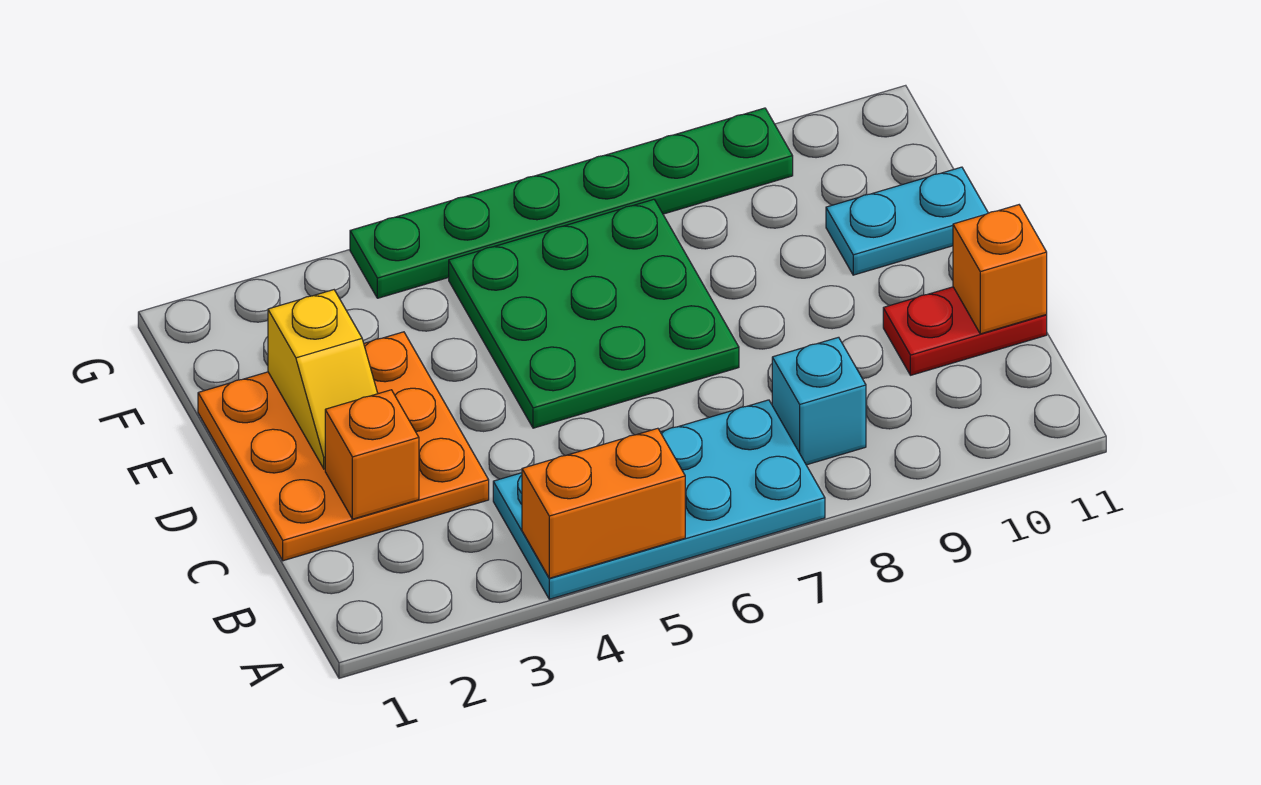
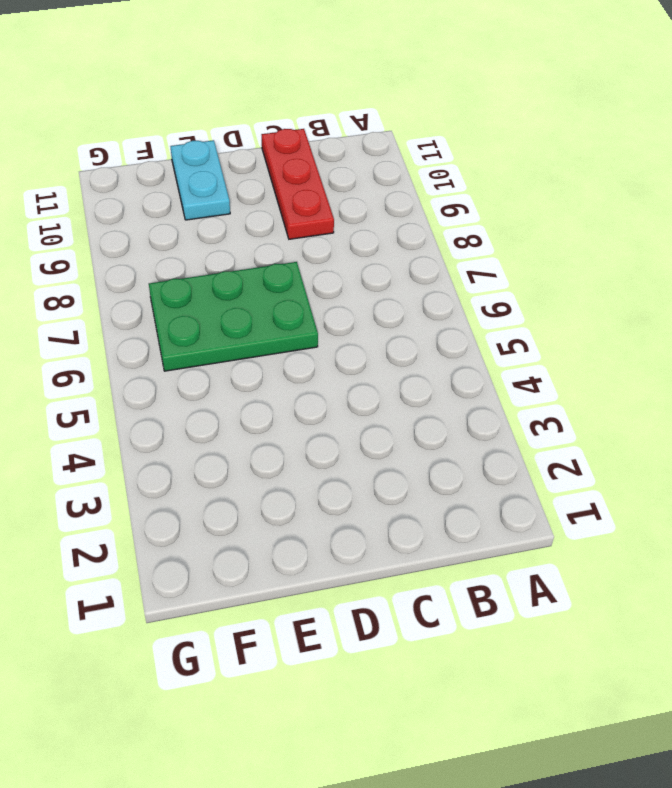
red 1x3 plate [262,129,334,239] -> red 1x2 plate [883,287,1047,375]
green 2x3 plate [149,262,318,371] -> green 3x3 plate [449,199,739,428]
none -> cyan 2x4 plate [493,400,825,599]
none -> cyan 1x1 brick [772,337,866,465]

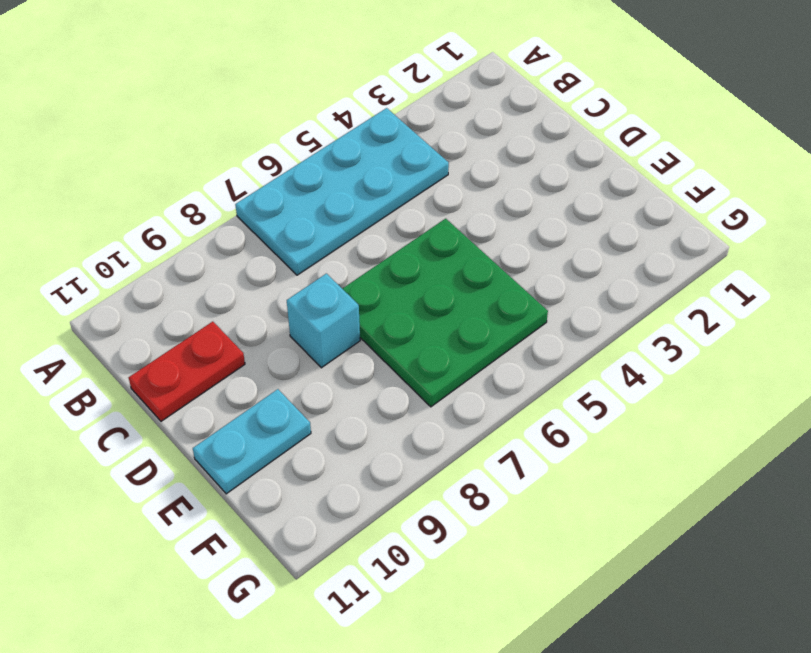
cyan 1x1 brick [287,274,360,368] -> cyan 1x1 brick moved to [772,337,866,465]
none -> orange 3x3 plate [198,332,489,561]
none -> green 1x6 plate [350,108,793,298]

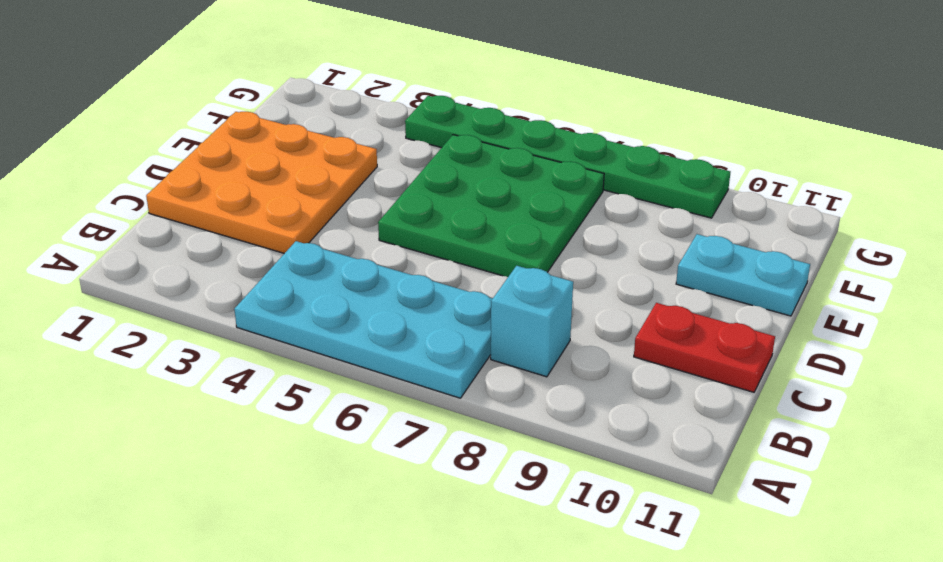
none -> orange 1x2 brick [522,428,685,578]
none -> orange 1x1 brick [325,390,419,519]

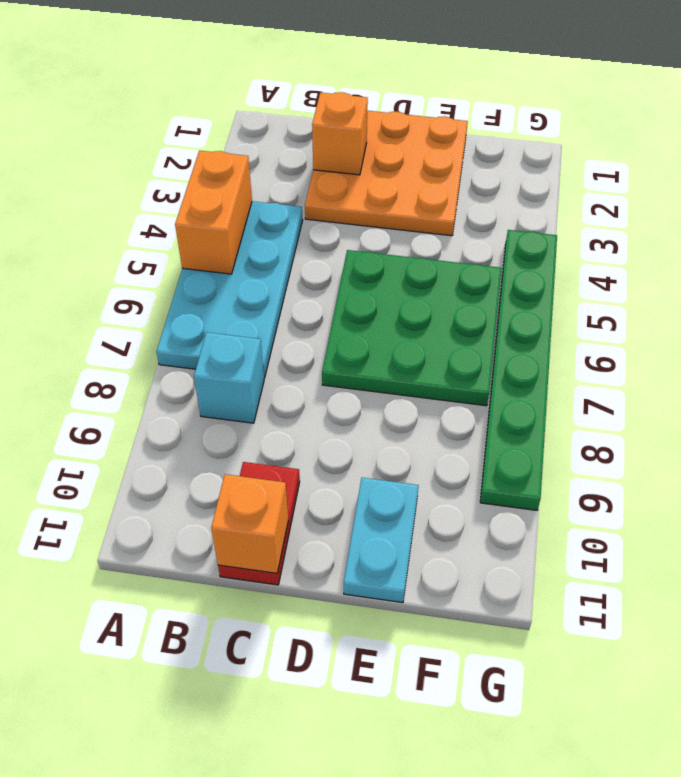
none -> yellow 1x2 slope [268,290,378,469]

